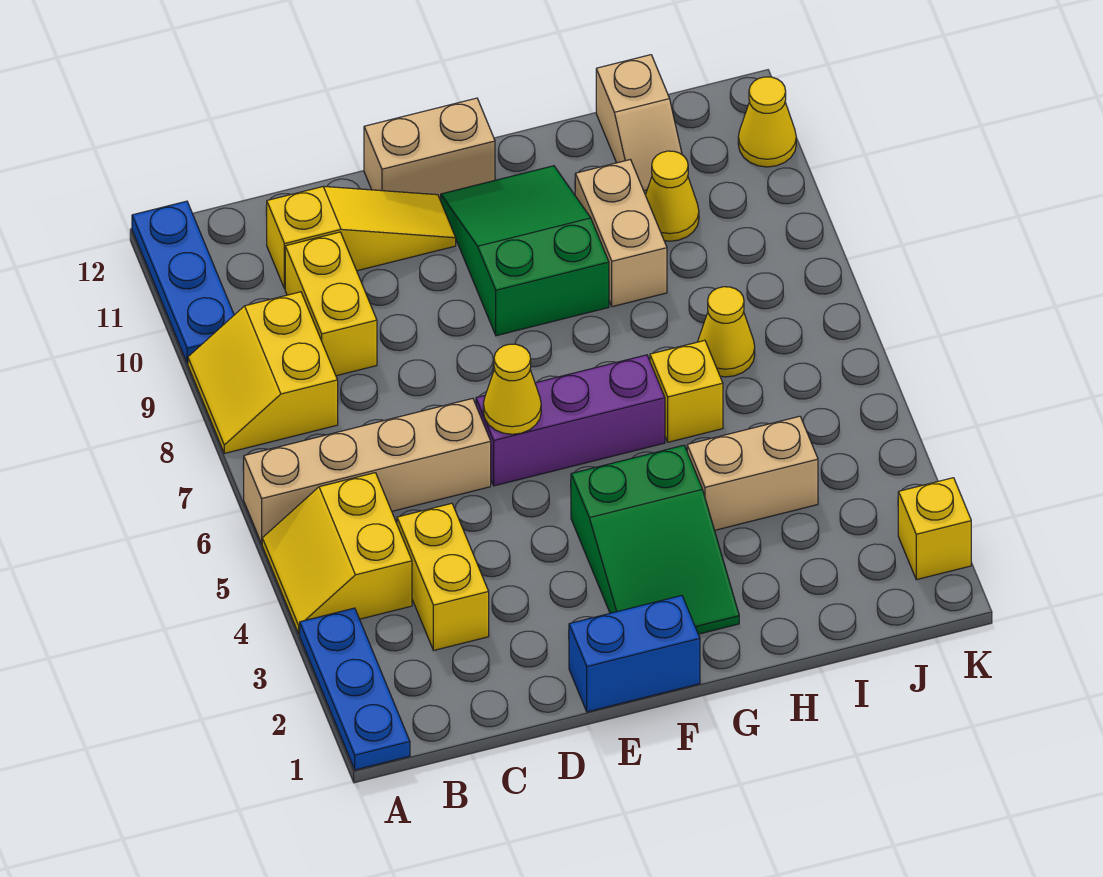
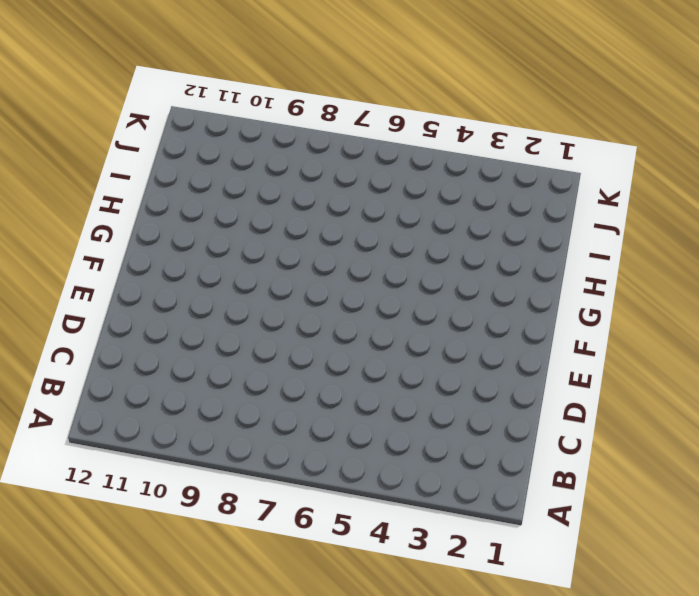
none -> blue 1x3 plate [300,608,410,770]
none -> yellow 2x2 slope [262,473,412,634]
none -> tan 1x4 brick [244,398,491,544]

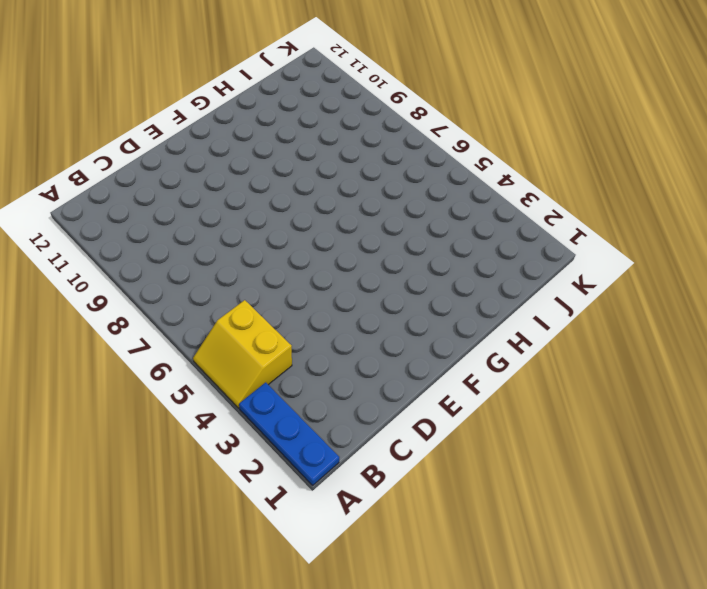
none -> tan 1x4 brick [244,398,491,544]
none -> yellow 2x2 slope [188,292,338,453]
none -> blue 1x3 plate [132,201,234,363]

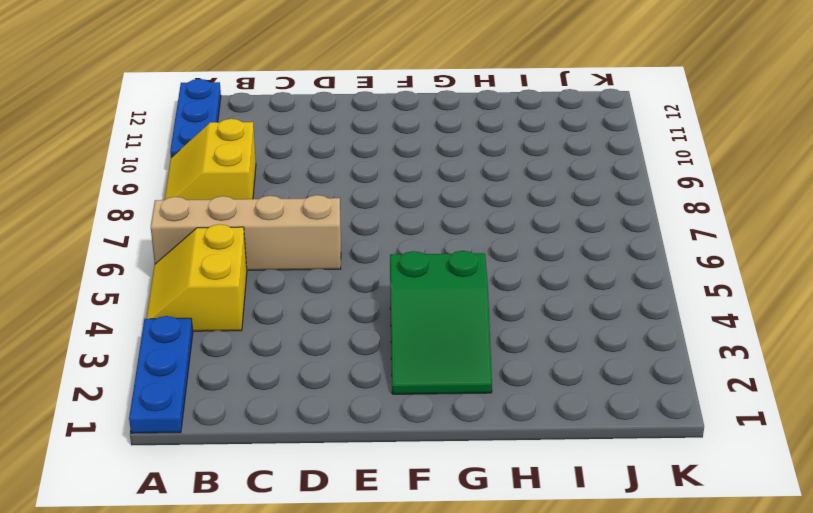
none -> yellow 1x2 brick [397,503,489,650]
none -> yellow 1x2 brick [285,232,377,376]
none -> yellow 1x3 slope [266,186,456,289]

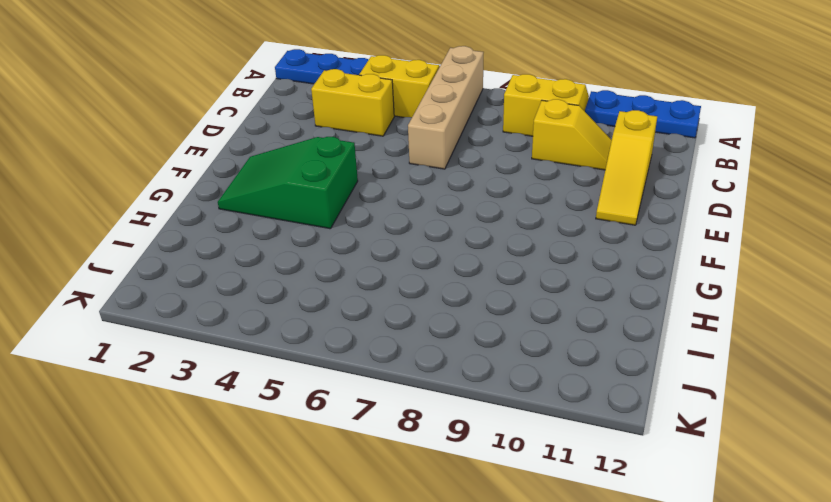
yellow 1x2 slope [532,99,612,170] -> yellow 1x2 brick [285,232,377,376]
none -> blue 1x2 brick [569,596,700,712]
none -> purple 1x3 brick [476,355,665,486]
none -> tan 1x2 brick [364,98,495,200]

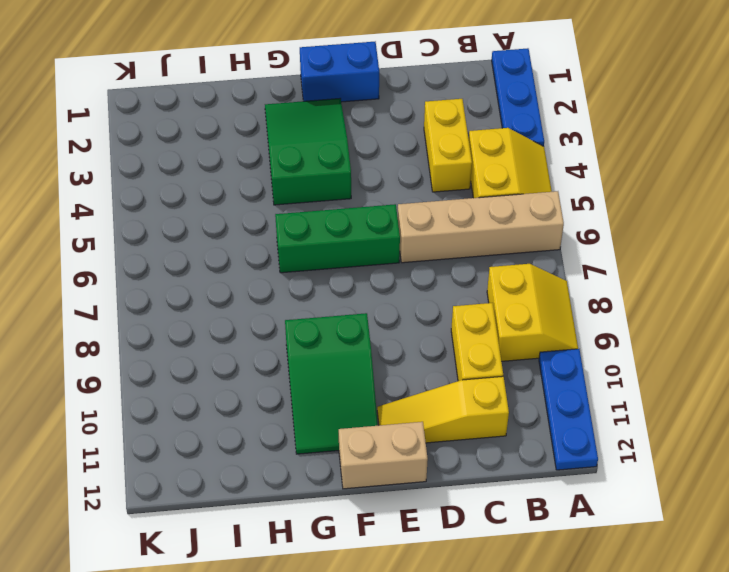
green 1x3 brick [275,204,400,273] -> purple 1x3 brick [476,355,665,486]
none -> tan 1x2 brick [687,416,818,530]
none -> yellow 1x1 brick [650,340,723,442]
none -> tan 1x2 brick [575,160,667,307]

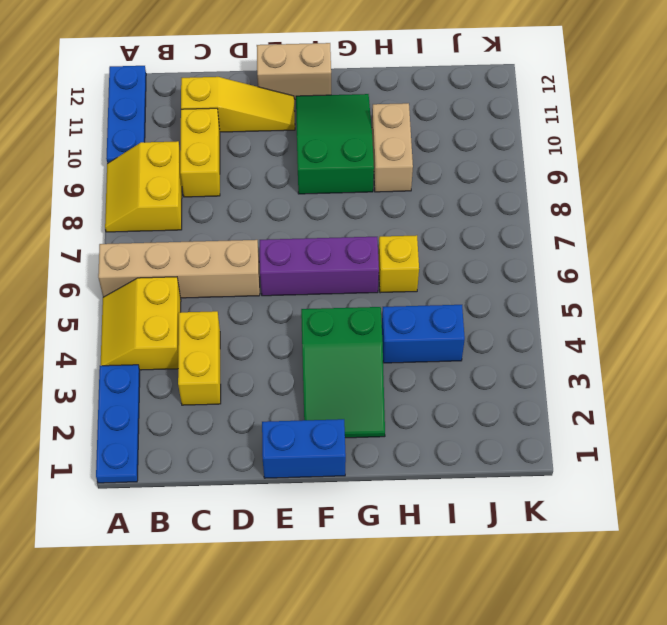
blue 1x2 brick [382,305,465,363] -> tan 1x2 brick [687,416,818,530]
none -> yellow 1x1 cone [698,287,755,377]
none -> yellow 1x1 cone [646,151,699,241]
none -> tan 1x2 slope [596,55,682,195]

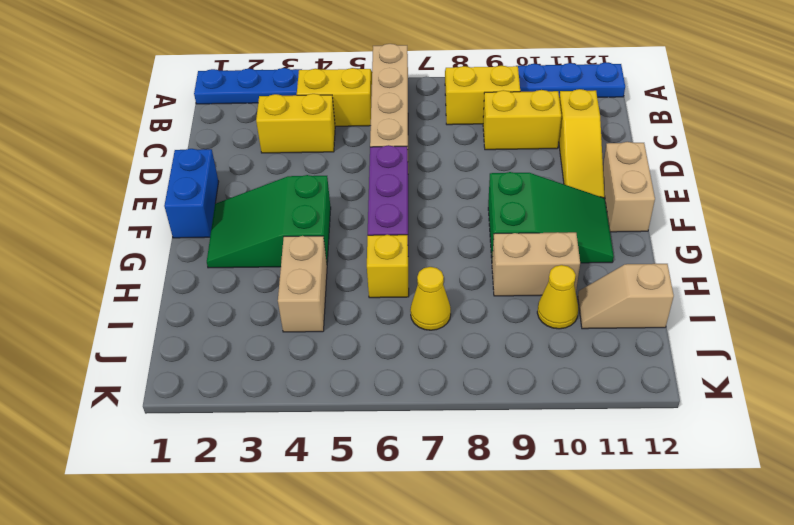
none -> yellow 1x1 brick [898,478,971,580]
none -> yellow 1x1 cone [738,77,796,167]
none -> yellow 1x1 cone [483,344,541,434]

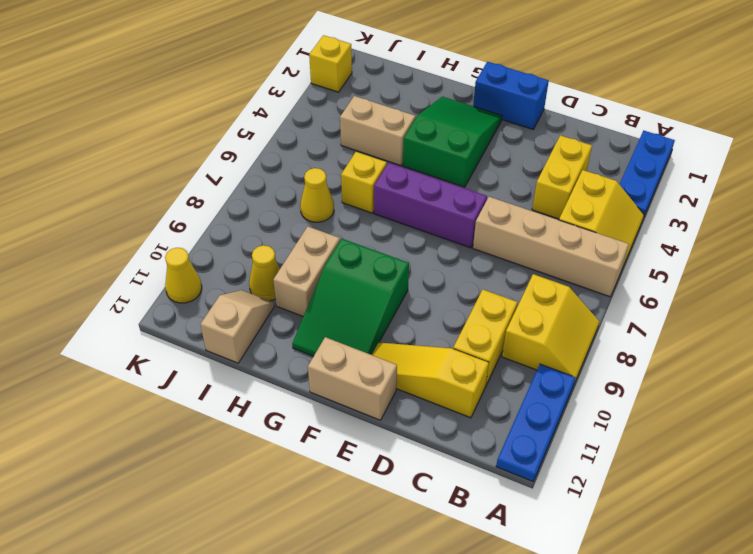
none -> yellow 1x1 cone [483,344,541,434]

